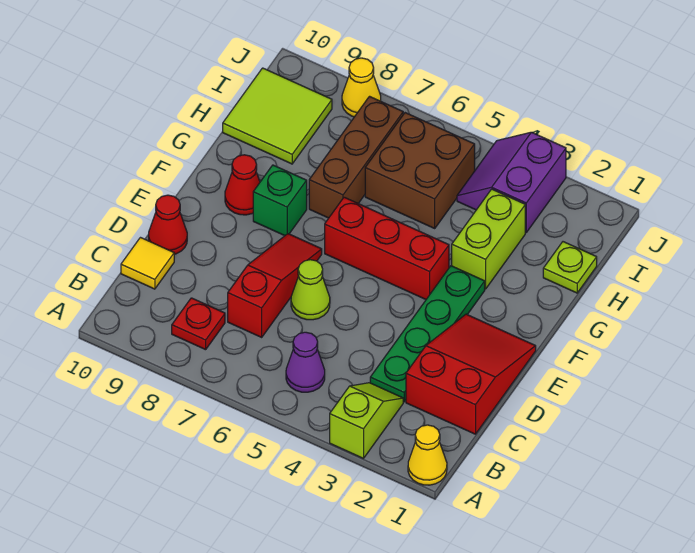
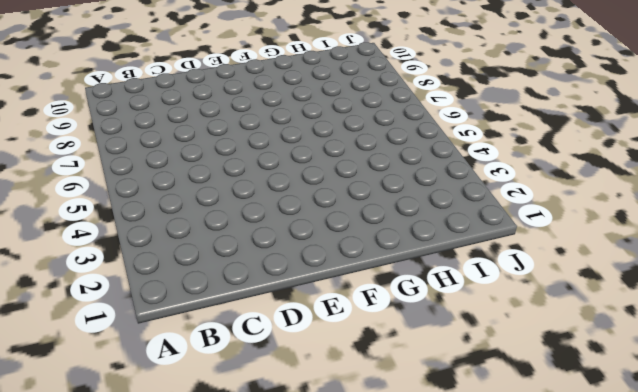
none -> yellow 1x1 cone [408,425,447,485]
none -> lime 1x2 slope [330,383,403,458]
none -> purple 1x1 cone [286,332,325,392]

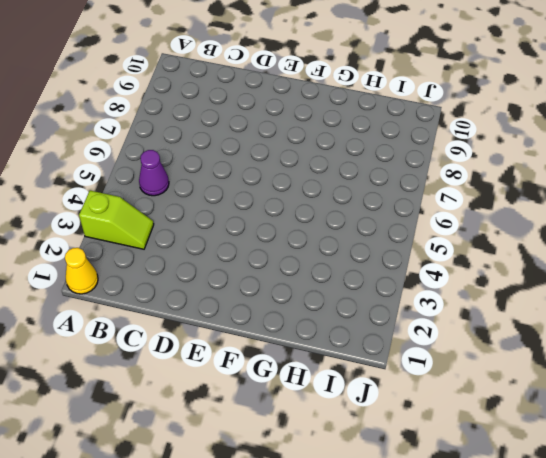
none -> red 1x1 plate [172,298,225,350]
none -> red 2x3 slope [406,314,536,434]
none -> green 1x4 plate [370,266,485,402]

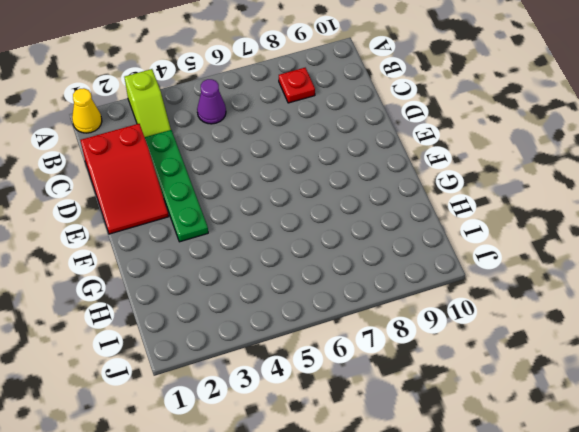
none -> red 1x3 slope [228,234,322,337]
none -> yellow 1x1 tile [121,238,174,289]
none -> lime 1x1 cone [291,260,330,320]

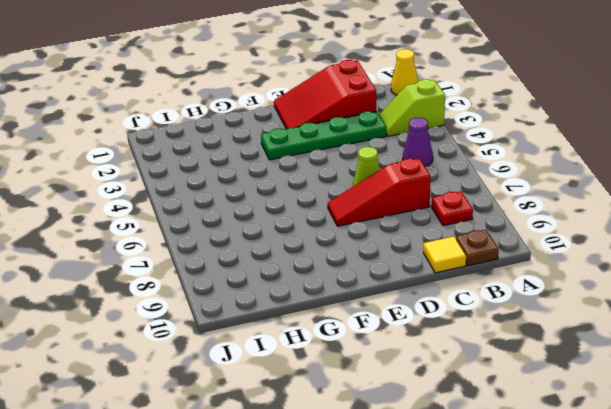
brown 1x1 plate [456,230,499,266] -> none
none -> red 1x1 cone [149,195,187,254]
none -> red 1x3 brick [325,197,449,299]
none -> green 1x1 brick [253,165,307,236]

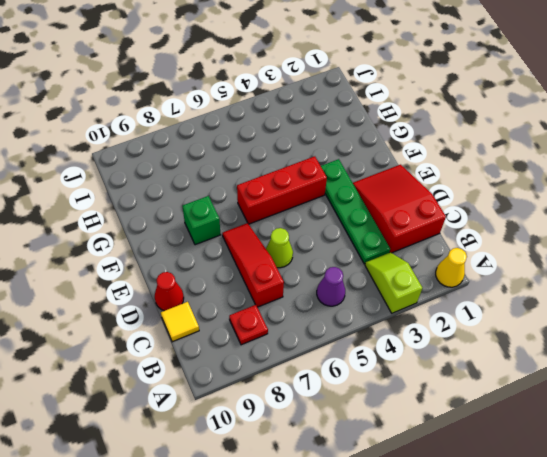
none -> red 1x1 cone [225,155,260,215]
none -> lime 1x2 brick [452,189,525,289]
none -> brown 1x3 brick [309,96,403,218]

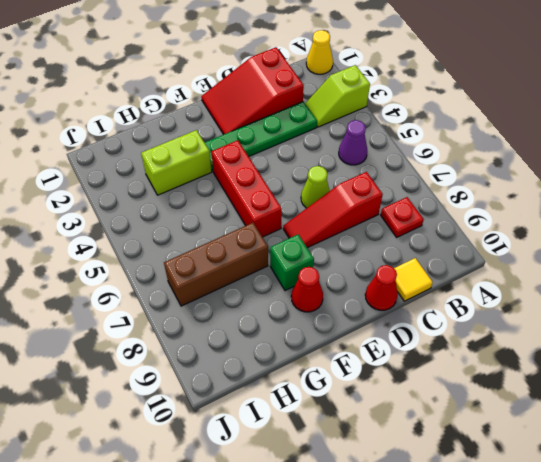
none -> lime 1x1 plate [543,242,597,293]
none -> brown 2x2 brick [365,113,475,228]
none -> lime 2x2 tile [223,68,332,164]

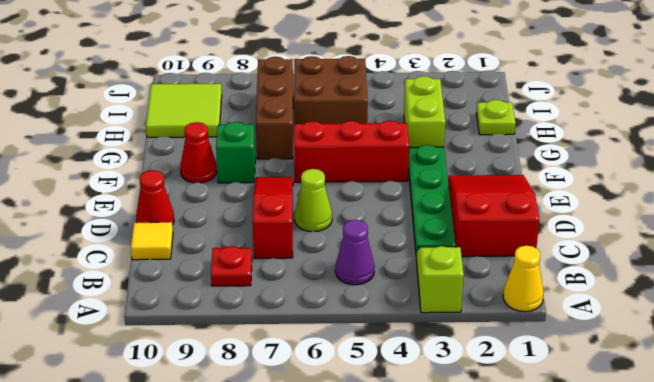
none -> purple 2x2 slope [457,132,566,232]
none -> yellow 1x1 cone [342,58,381,117]

